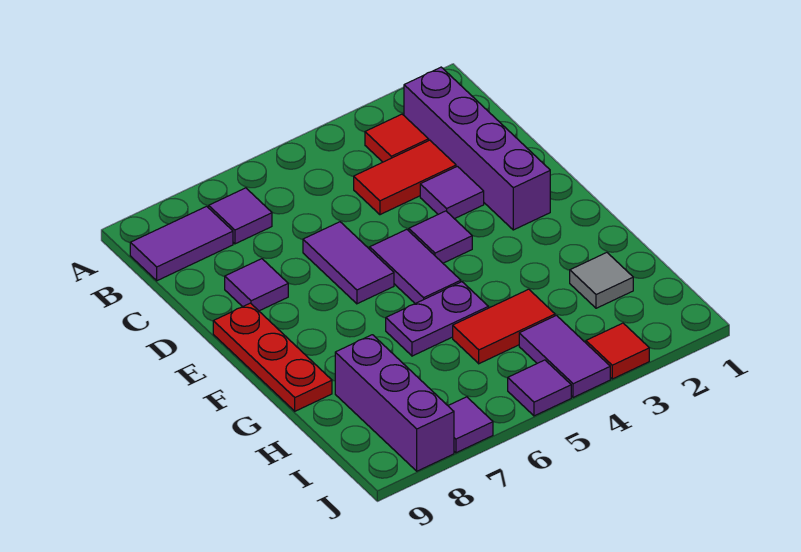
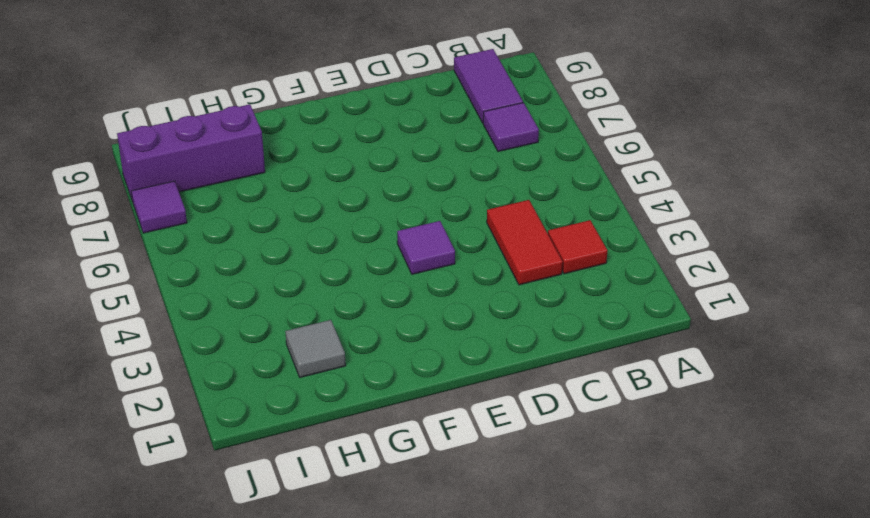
none -> purple 1x4 brick [404,67,550,230]
none -> purple 1x1 tile [420,166,484,219]
none -> purple 1x2 tile [303,222,394,304]

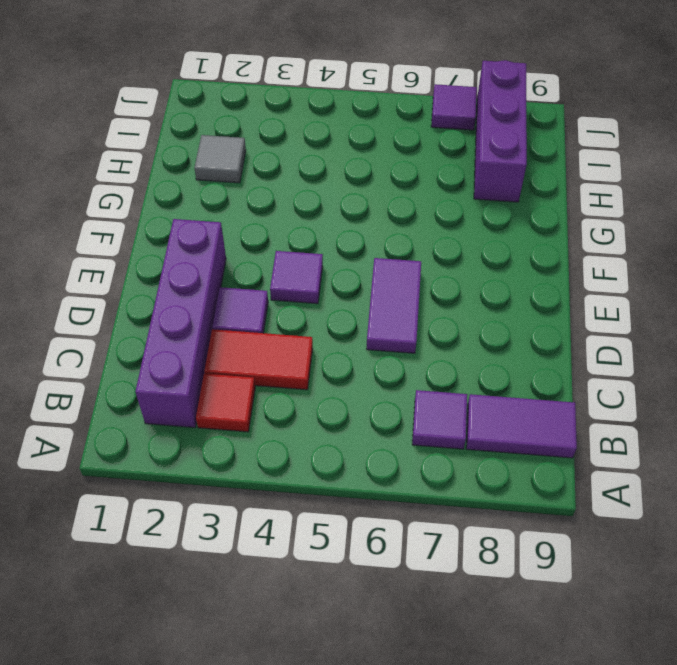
none -> purple 1x1 tile [225,259,288,311]
none -> purple 1x2 tile [370,229,461,304]
none -> red 1x3 plate [213,303,332,411]

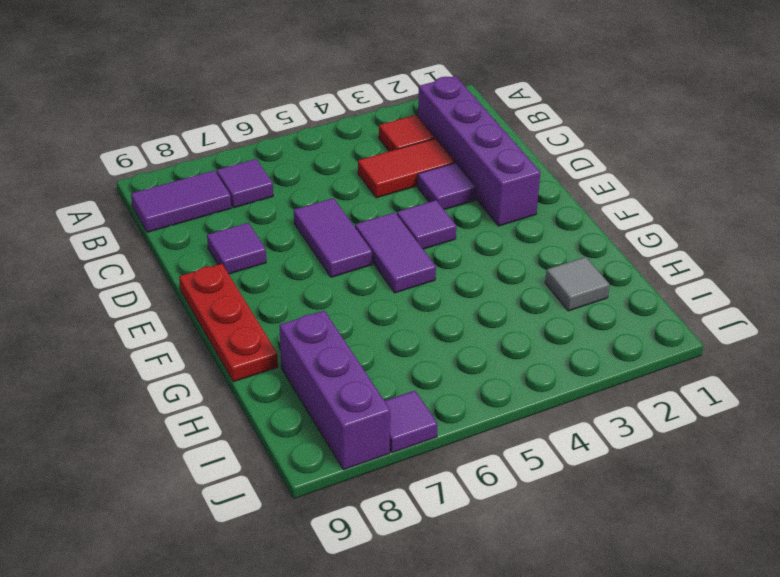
none -> purple 1x2 plate [386,282,488,356]
none -> red 1x2 tile [453,289,555,364]
none -> purple 1x2 tile [519,315,610,398]

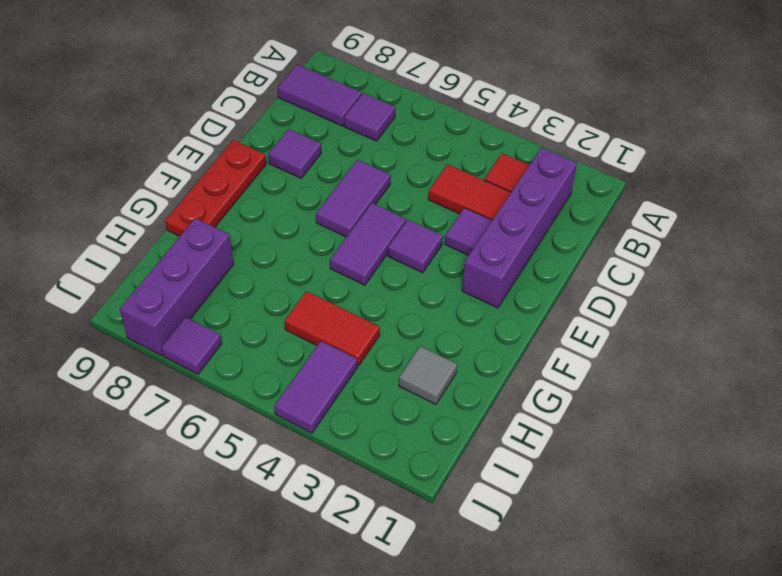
none -> purple 1x2 plate [386,282,488,356]
none -> red 1x1 tile [586,323,649,379]
none -> purple 1x1 tile [508,360,571,416]

